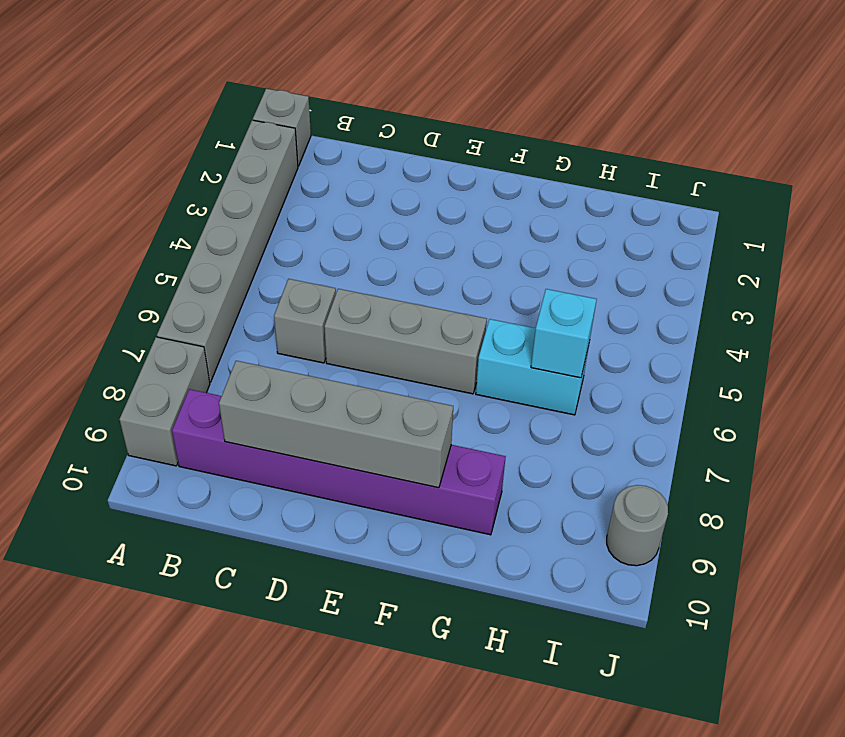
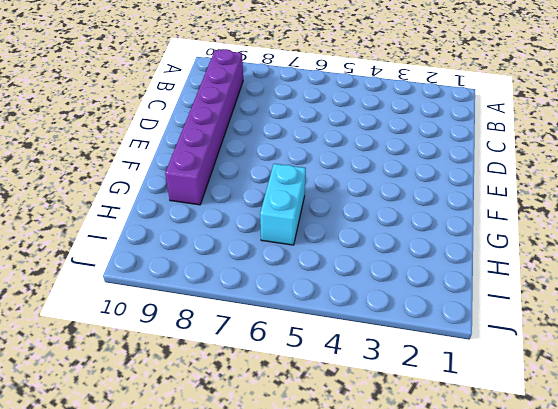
none -> grey 1x1 brick [253,89,311,166]
none -> grey 1x6 brick [157,120,298,382]

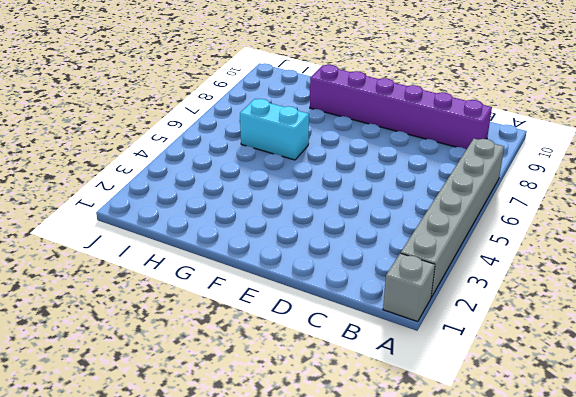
none -> grey 1x2 brick [119,337,210,466]
none -> grey 1x1 brick [274,279,336,363]

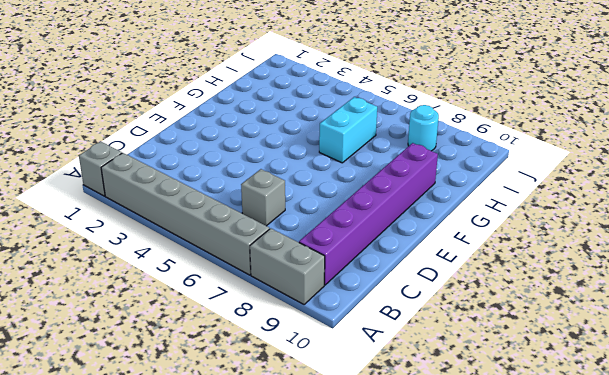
cyan 1x1 round brick [408,105,439,151] -> none
none -> grey 1x3 brick [324,289,487,394]
none -> grey 1x1 round brick [607,485,668,566]

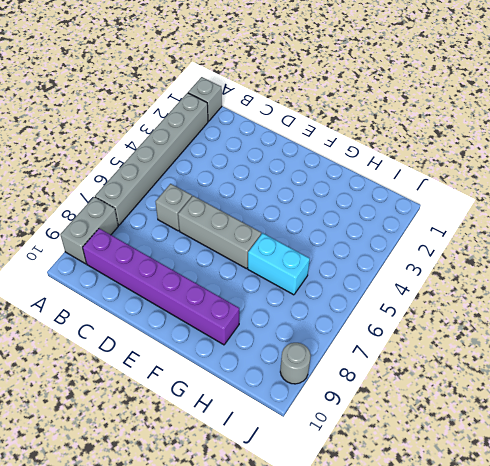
none -> grey 1x4 brick [219,361,453,488]
none -> cyan 1x1 brick [531,289,597,378]

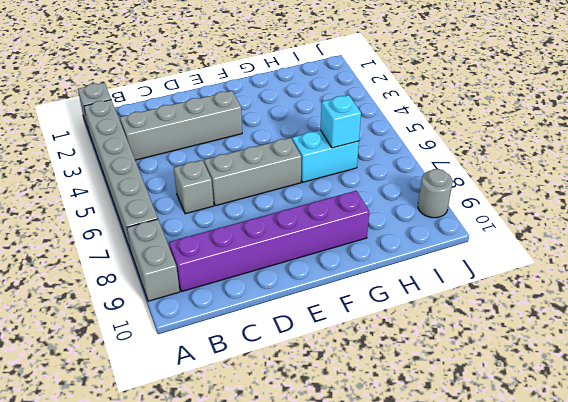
grey 1x4 brick [120,91,242,160] -> grey 1x4 brick moved to [219,361,453,488]

